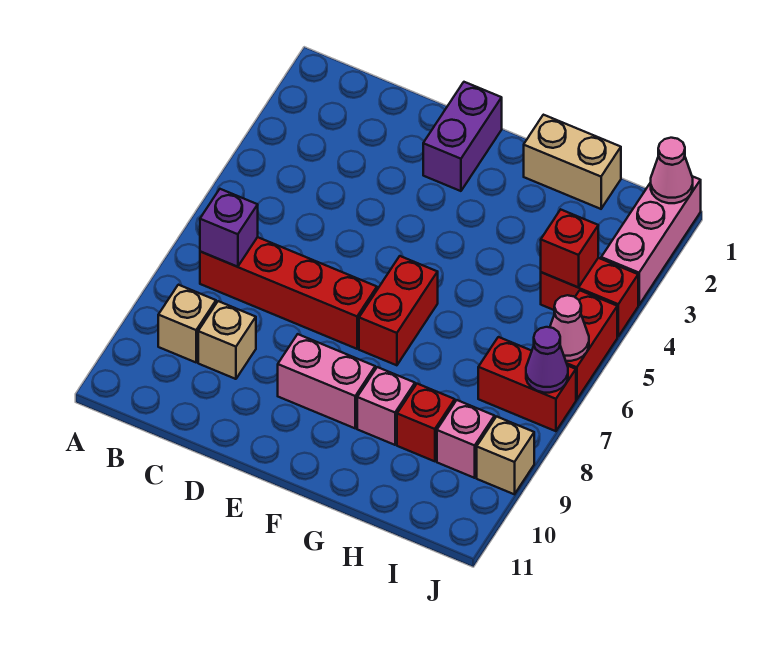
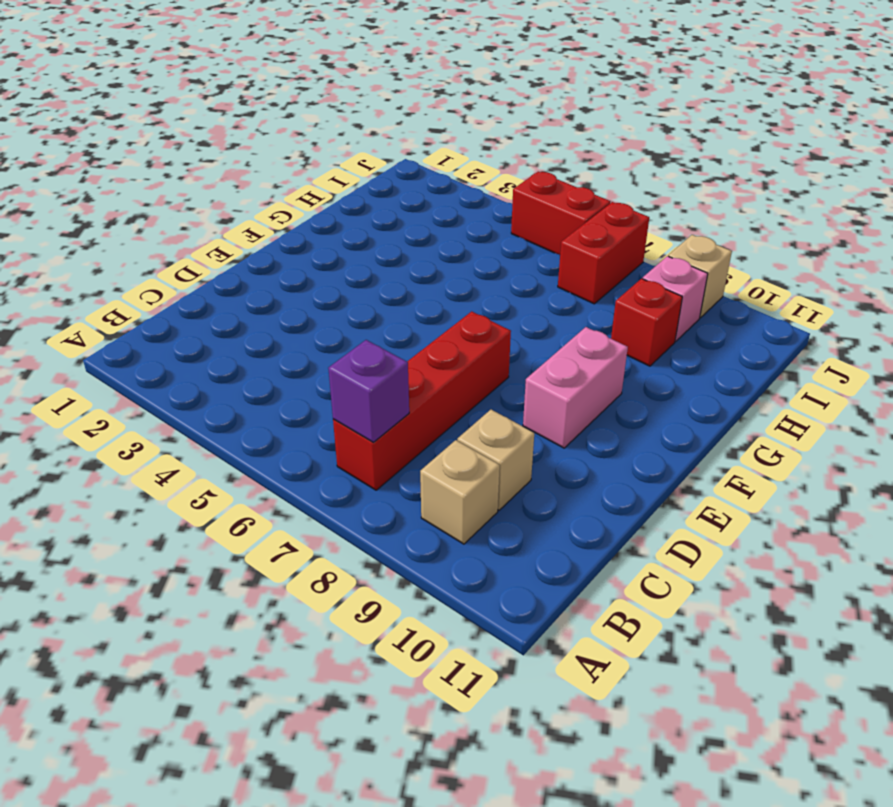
none -> purple 1x2 brick [423,82,502,191]
none -> red 1x2 brick [359,256,438,365]
none -> tan 1x2 brick [524,115,621,209]

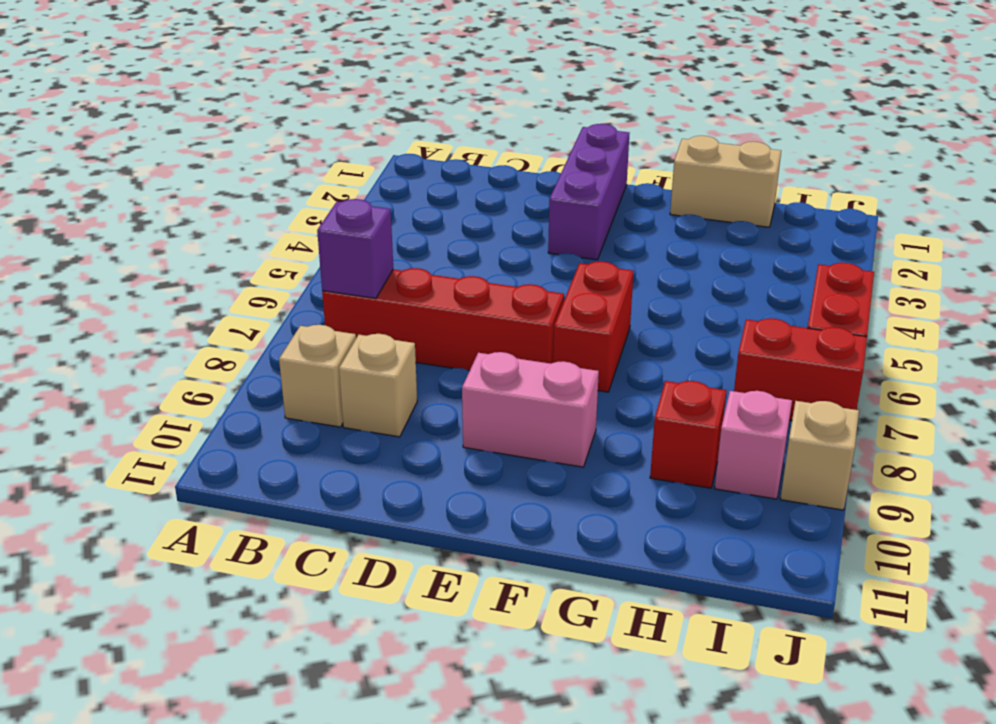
purple 1x3 brick [548,124,630,260] -> purple 1x2 brick [423,82,502,191]
none -> pink 1x1 brick [357,367,415,445]
none -> red 1x2 brick [541,258,638,336]
none -> pink 1x3 brick [601,176,701,305]

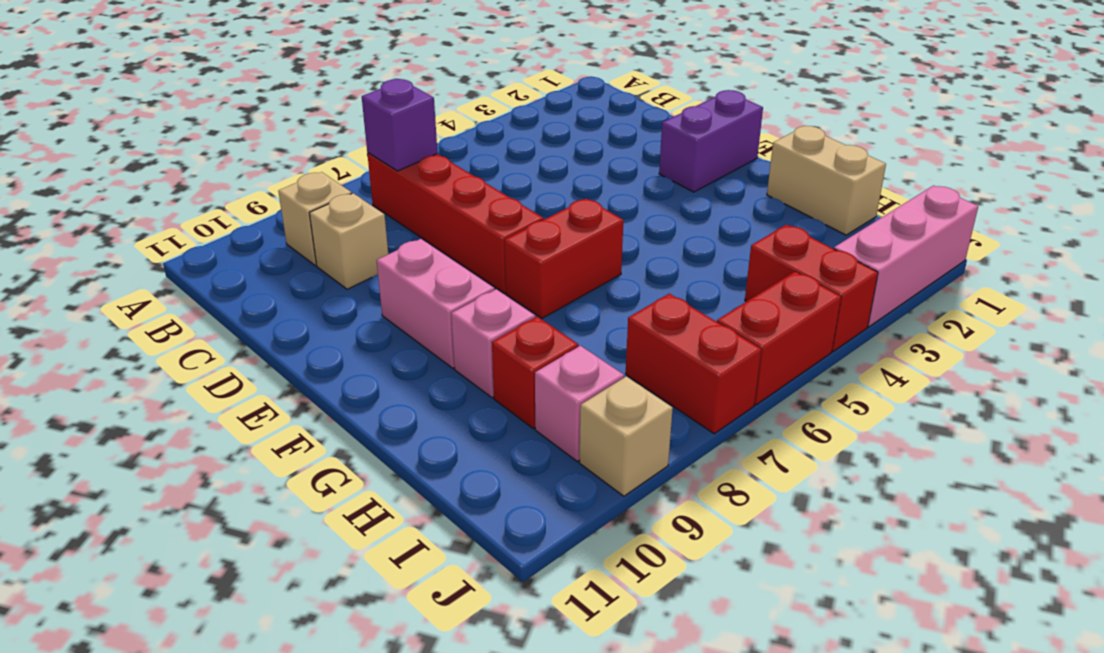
none -> red 1x1 brick [541,210,598,287]
none -> pink 1x1 cone [651,138,693,203]
none -> pink 1x1 cone [550,295,589,361]

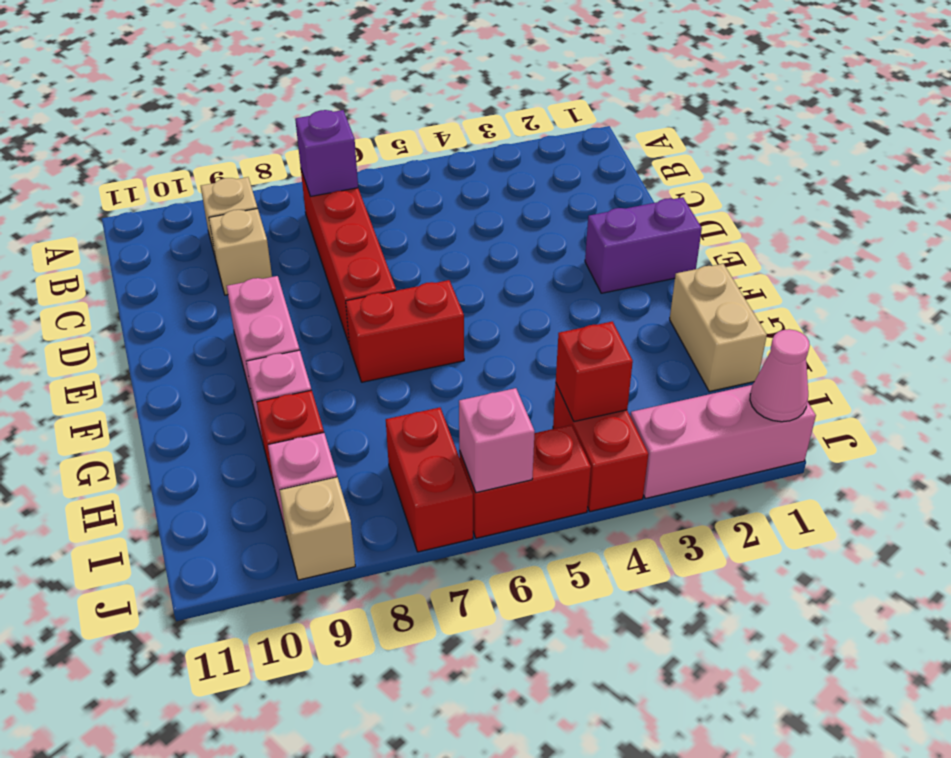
pink 1x1 brick [459,388,535,493] -> pink 1x1 cone [550,295,589,361]
none -> purple 1x1 cone [526,327,568,393]

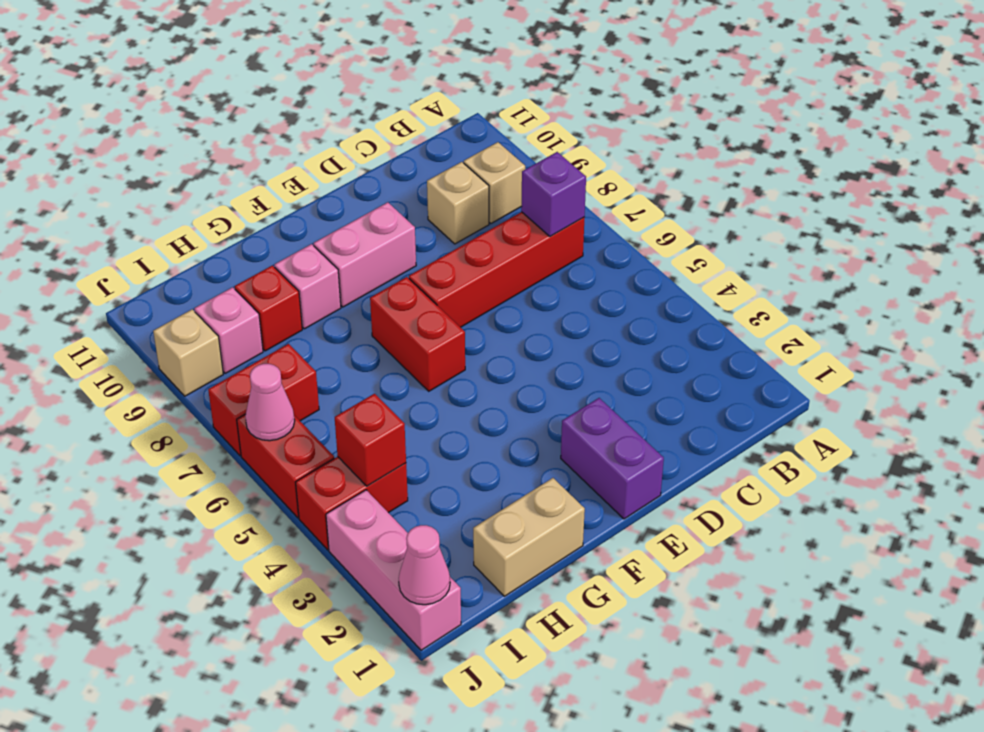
none -> purple 1x1 cone [526,327,568,393]

